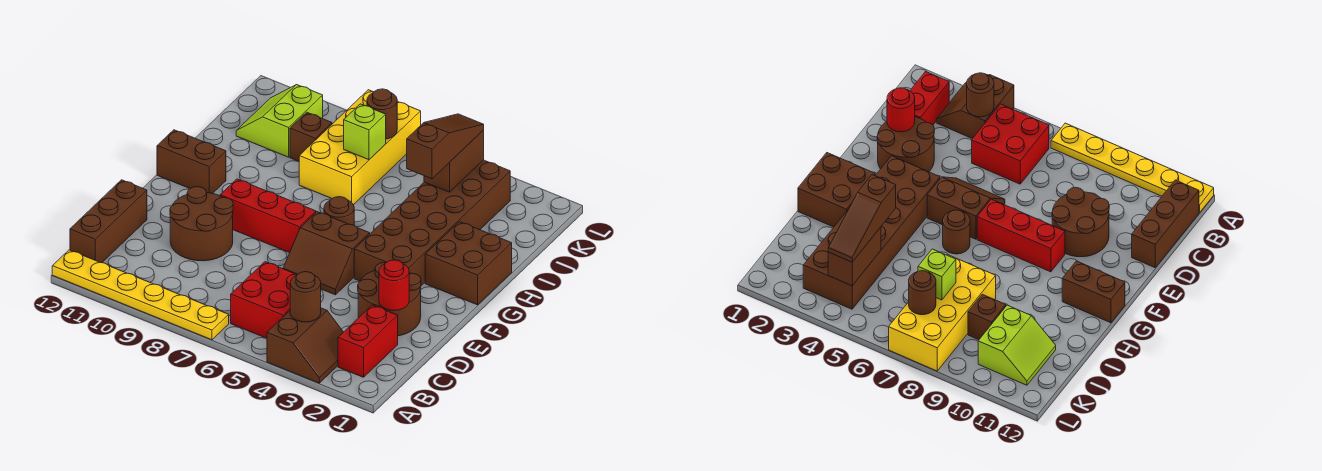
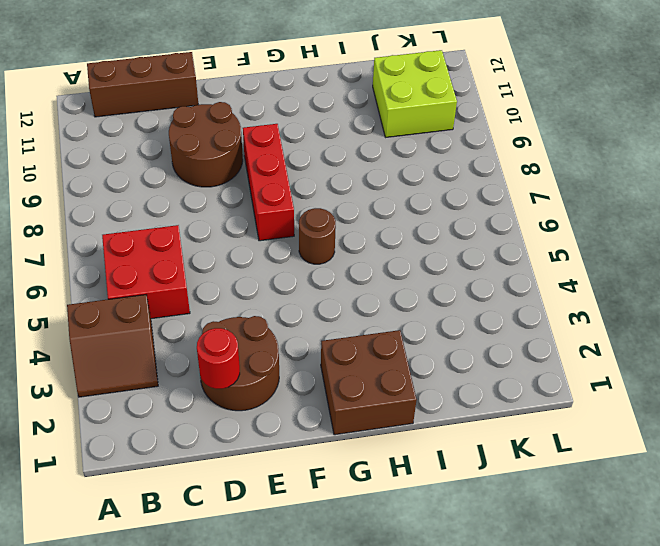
lime 2x2 brick [373,50,457,137] -> lime 2x2 slope [236,85,323,157]
none -> yellow 1x6 plate [52,250,229,340]
none -> red 1x2 brick [338,305,398,377]
none -> brown 2x2 slope [283,212,370,295]

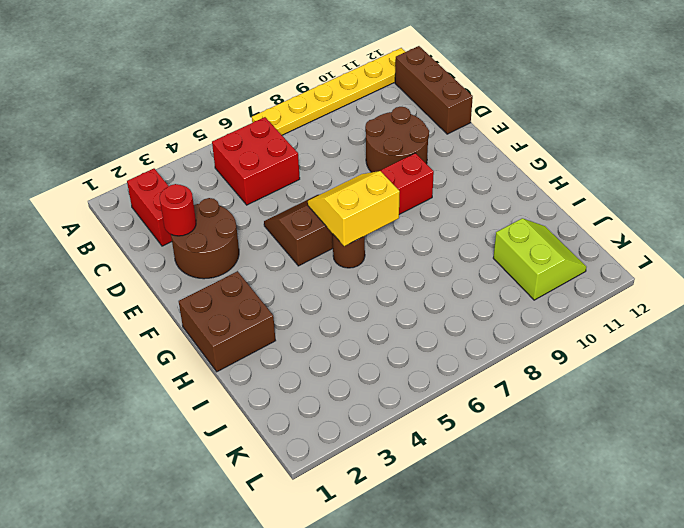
yellow 2x2 slope [308,171,400,246] -> none
none -> brown 2x2 slope [267,308,343,383]
none -> brown 2x6 brick [354,160,510,286]
none -> brown 1x2 brick [157,130,226,193]

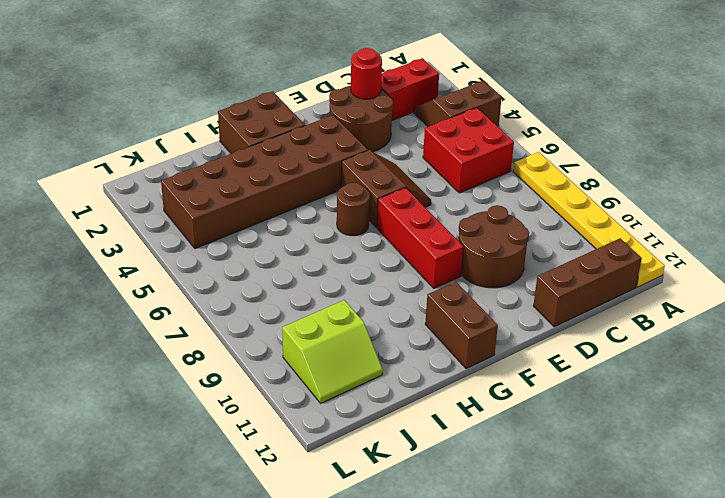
none -> yellow 2x4 brick [299,90,421,205]
none -> brown 1x1 brick [290,112,332,161]
none -> brown 1x1 round brick [290,272,321,322]

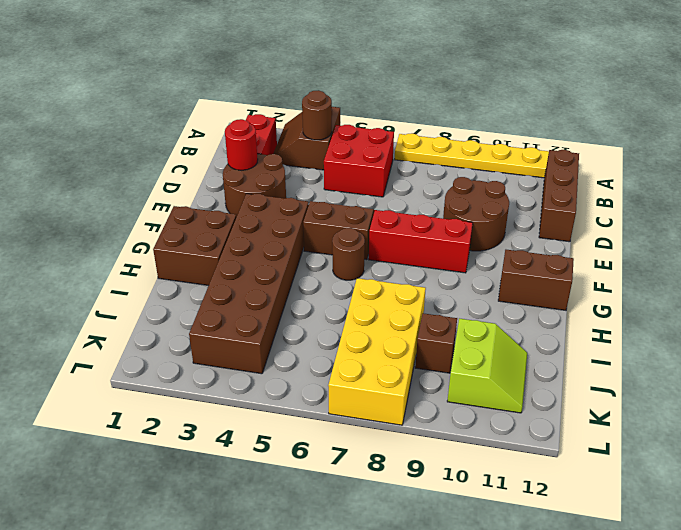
none -> brown 1x2 brick [424,130,484,192]
none -> lime 1x1 brick [344,104,386,160]
none -> brown 1x1 round brick [367,89,397,139]

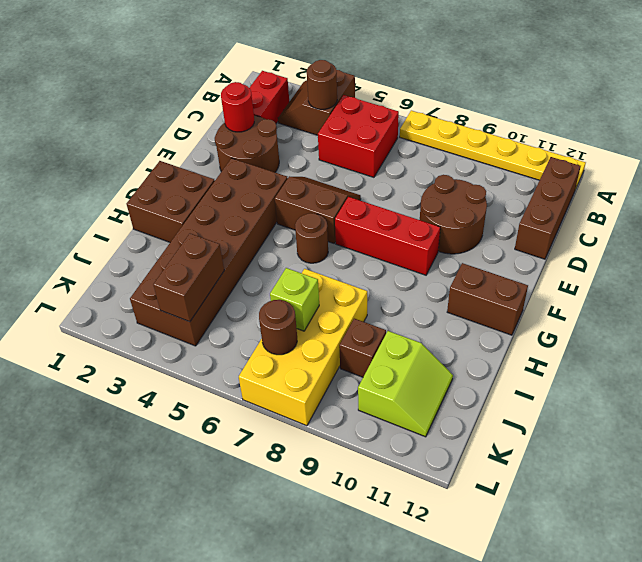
none -> brown 1x3 slope [407,114,484,179]

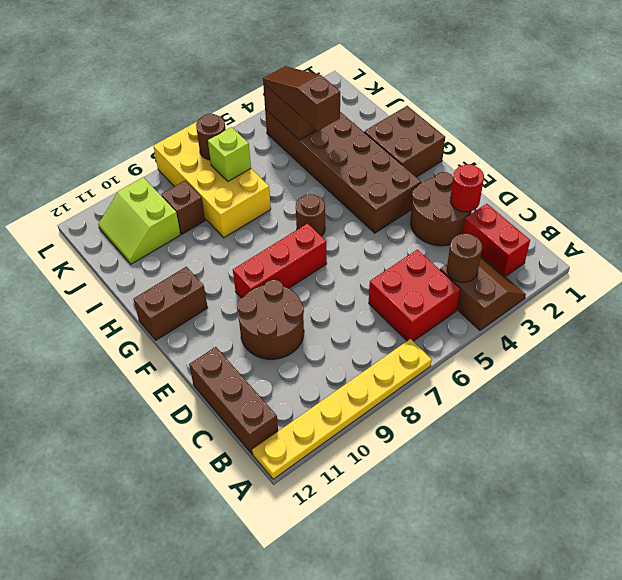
none -> brown 2x2 slope [283,212,370,295]

